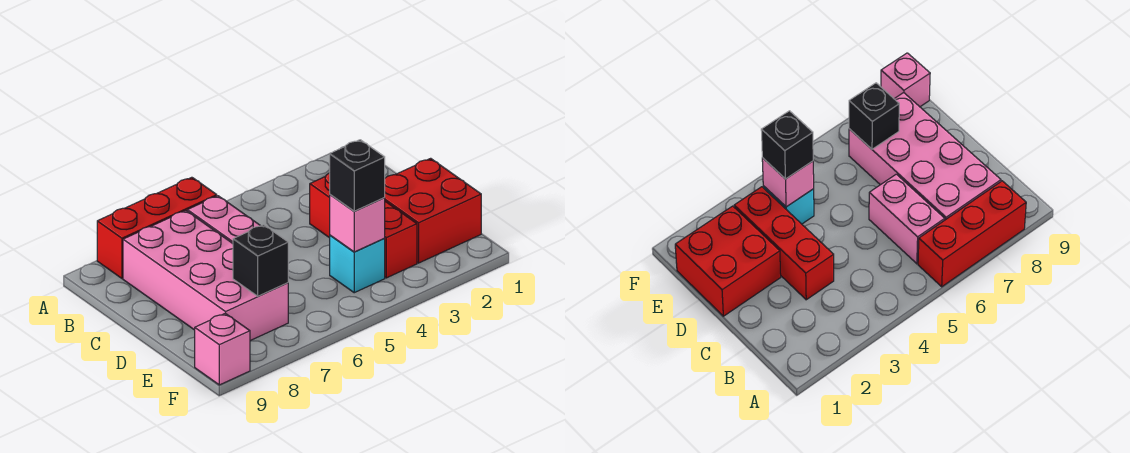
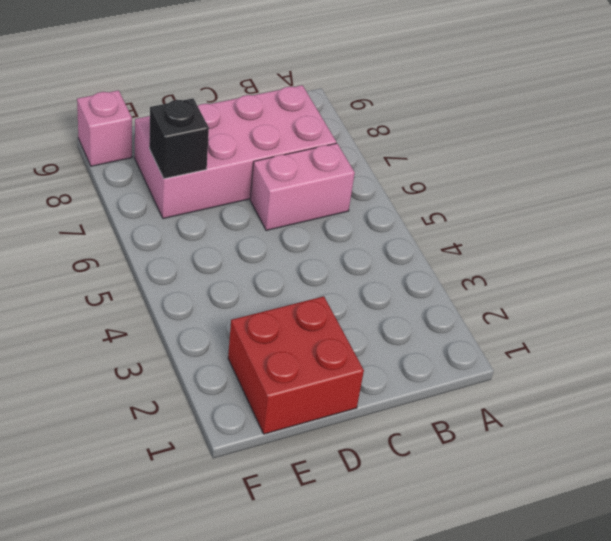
none -> red 1x3 brick [97,177,217,278]
none -> red 1x3 brick [310,173,417,278]

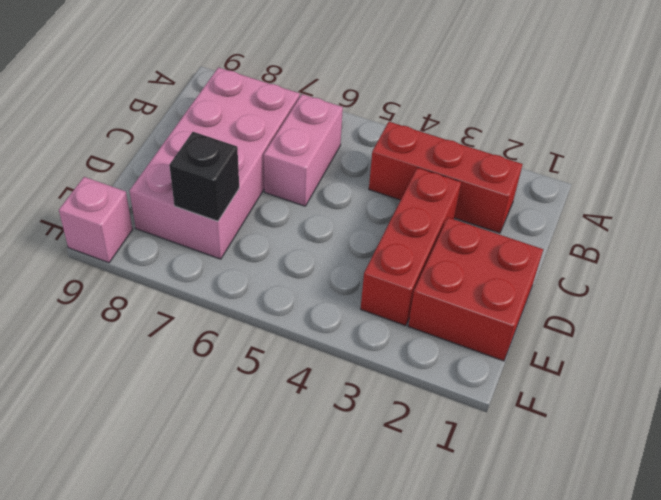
red 1x3 brick [369,122,523,233] -> red 1x3 brick moved to [97,177,217,278]
none -> cyan 1x1 brick [330,235,385,293]
none -> pink 1x1 brick [330,195,385,252]

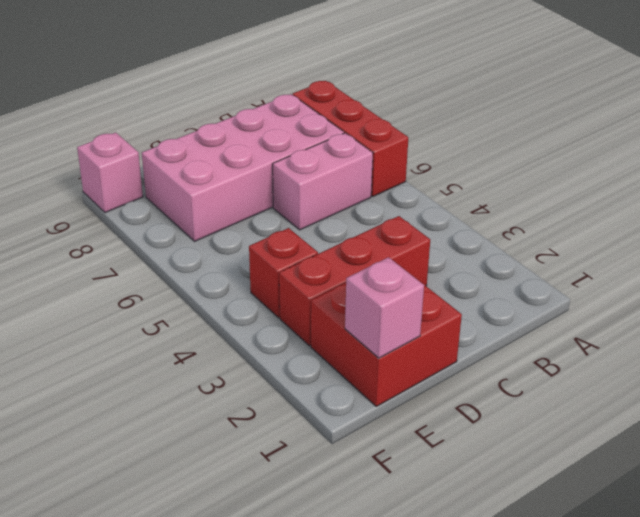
pink 1x1 brick [345,257,424,358] -> pink 1x1 brick moved to [330,195,385,252]
red 1x1 brick [249,228,318,318] -> cyan 1x1 brick [330,235,385,293]
none -> black 1x1 brick [233,225,288,296]
none -> black 1x1 brick [330,140,385,211]

